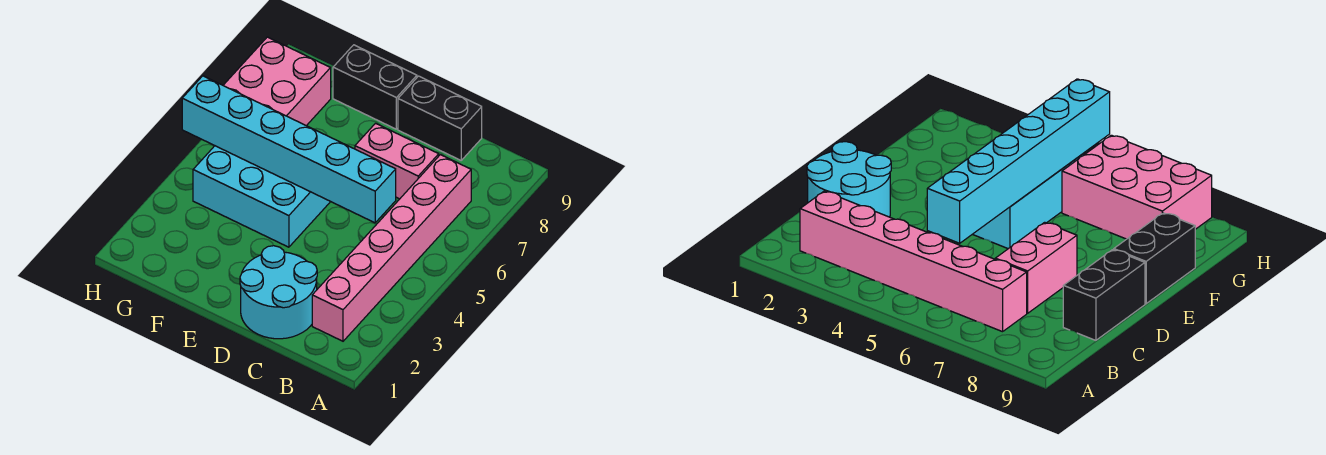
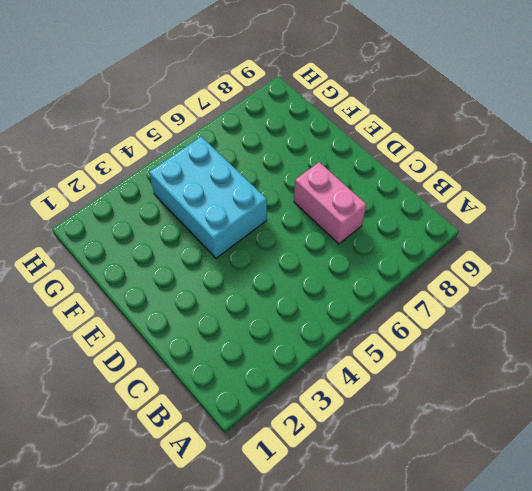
none -> pink 1x6 brick [312,155,471,341]
none -> cyan 2x2 round brick [240,246,317,339]

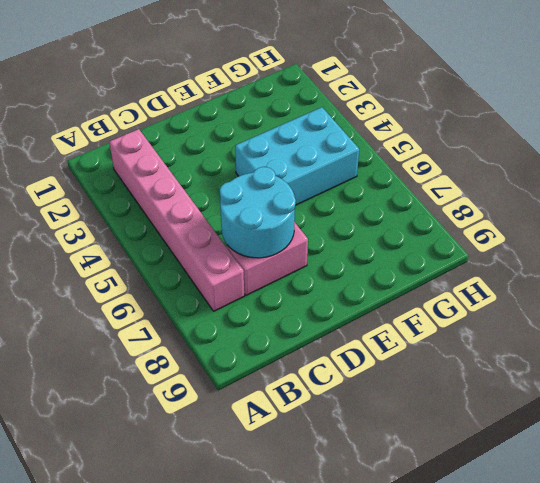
cyan 2x2 round brick [220,167,296,258] -> cyan 2x2 round brick moved to [240,246,317,339]
none -> black 1x2 brick [398,76,482,160]
none -> black 1x2 brick [333,45,417,129]

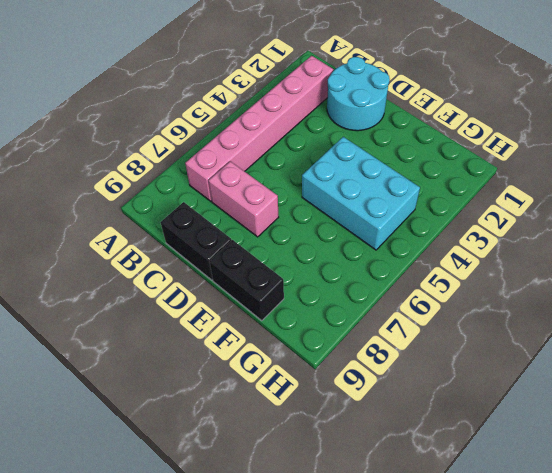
none -> pink 2x3 brick [223,37,331,126]
none -> cyan 1x6 brick [182,76,396,223]

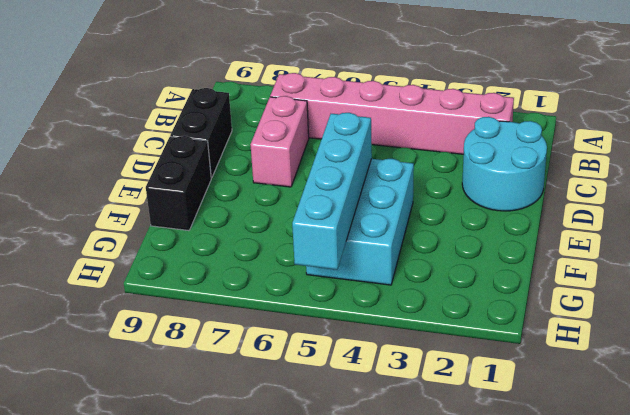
cyan 1x4 brick [292,113,372,270] -> cyan 1x6 brick [182,76,396,223]
none -> pink 2x3 brick [223,37,331,126]

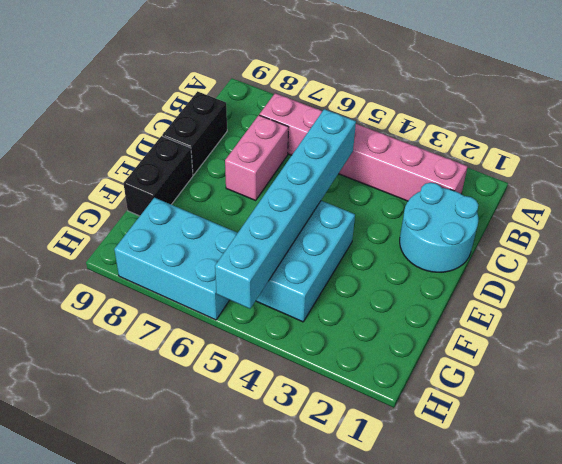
cyan 2x3 brick [114,198,237,320] -> pink 2x3 brick [223,37,331,126]

